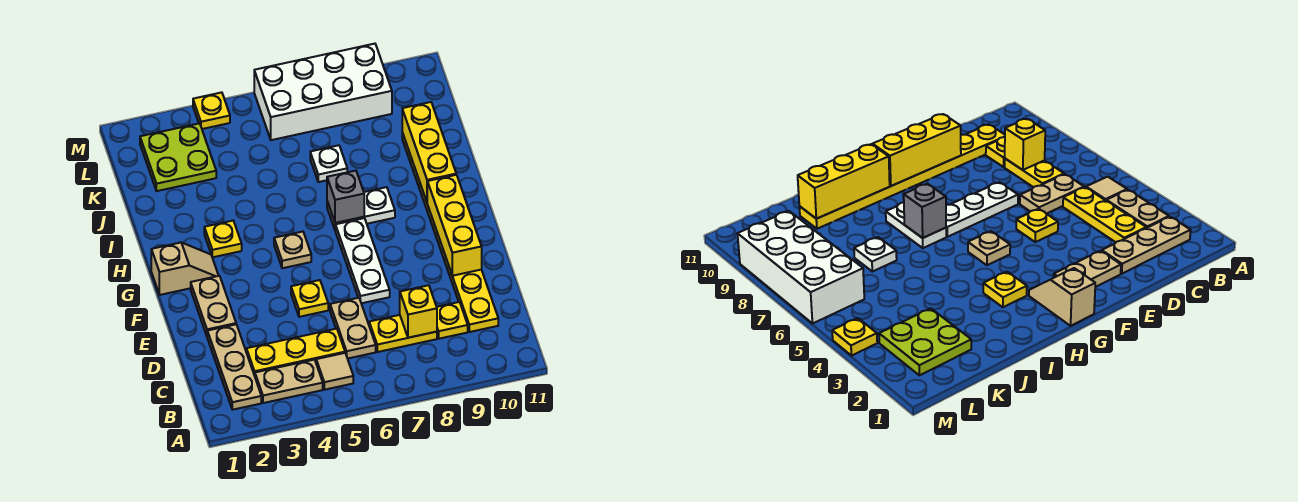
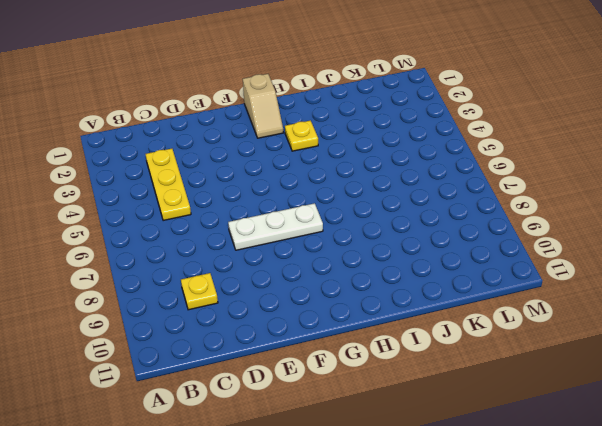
none -> tan 1x3 plate [207,324,261,410]
none -> tan 1x2 plate [255,360,323,403]
none -> tan 1x1 tile [316,353,353,390]

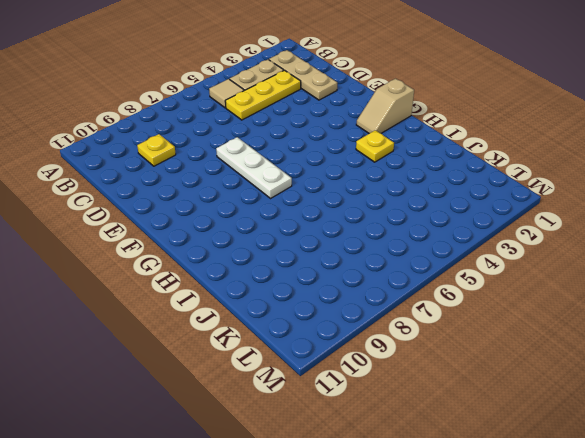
none -> tan 1x2 plate [330,298,376,359]
none -> yellow 1x2 plate [369,315,437,352]
none -> yellow 1x8 plate [402,133,498,332]

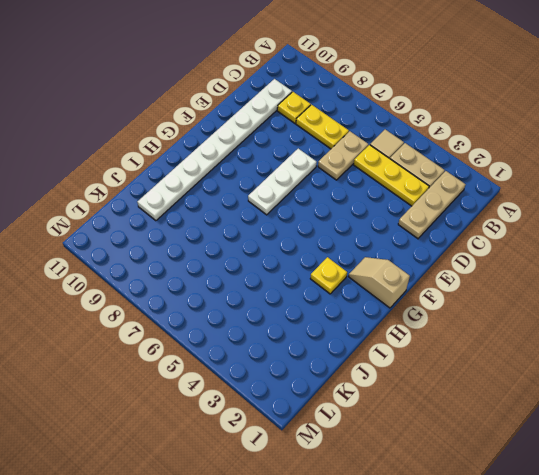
white 1x8 plate [137,79,292,221] -> yellow 1x8 plate [402,133,498,332]
none -> tan 1x2 plate [191,276,236,336]
none -> yellow 1x1 plate [291,280,328,317]
none -> tan 1x1 plate [274,232,311,268]

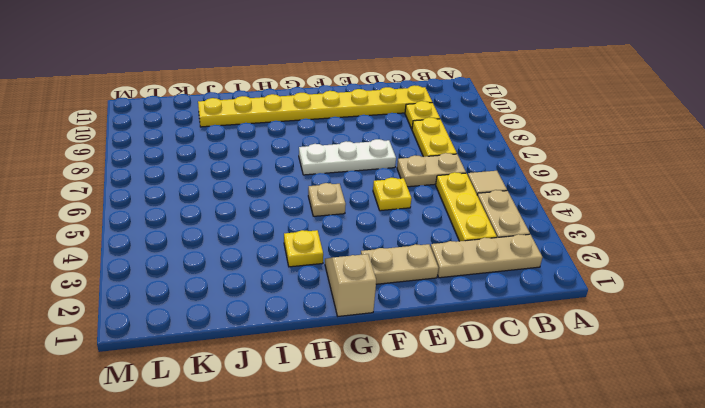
none -> white 1x2 plate [327,187,395,229]
none -> white 1x1 plate [310,145,347,182]
none -> lime 2x2 plate [140,123,216,191]

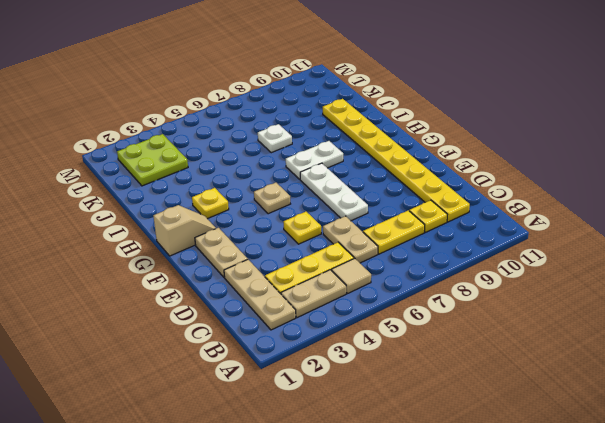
none -> white 2x4 brick [254,44,392,140]
none -> yellow 1x1 plate [193,92,230,129]
none -> yellow 1x1 brick [400,285,437,338]

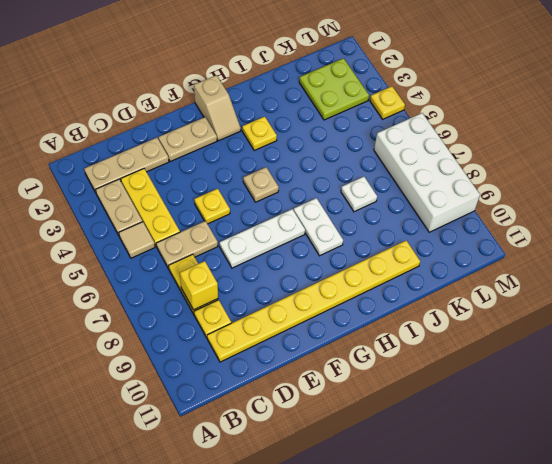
none -> yellow 1x3 brick [427,175,482,276]
none -> grey 1x1 brick [327,171,364,223]
none -> yellow 1x3 brick [402,102,456,202]

